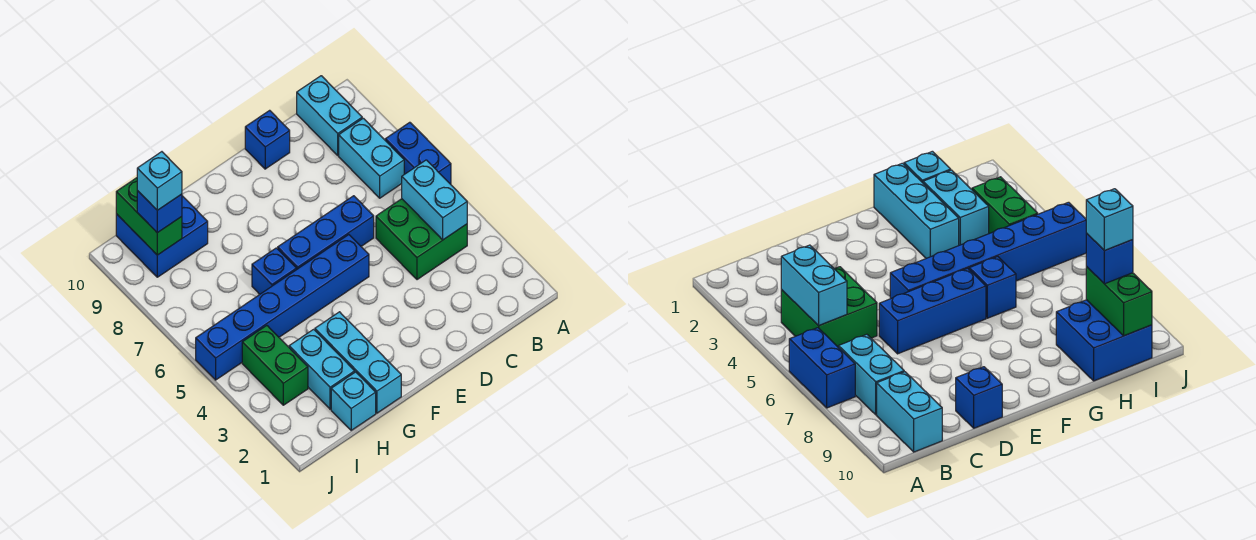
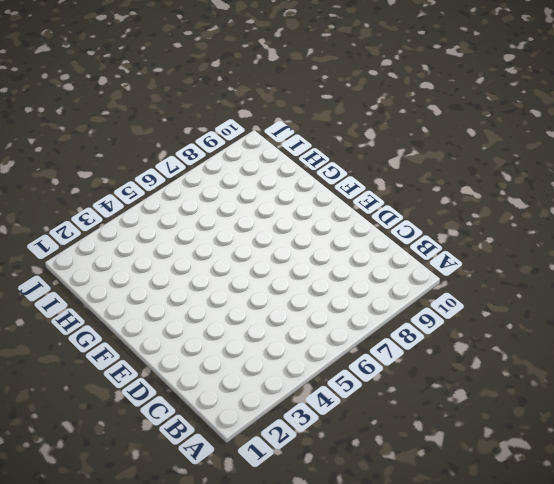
none -> blue 1x2 brick [385,122,451,184]
none -> green 2x2 brick [376,199,467,280]
none -> cyan 1x2 brick [339,118,404,198]

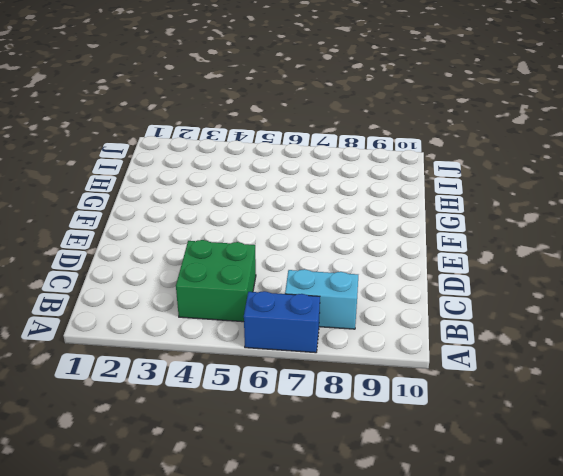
none -> cyan 1x2 brick [297,76,362,155]
none -> blue 1x3 brick [278,196,374,270]
none -> blue 1x1 brick [245,110,290,169]

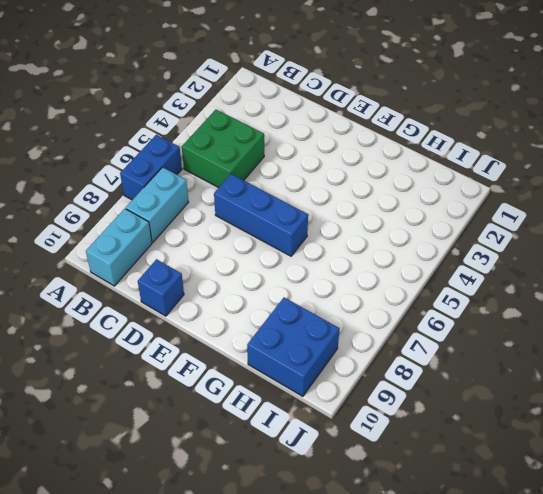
none -> blue 1x6 brick [196,235,369,380]
none -> cyan 1x3 brick [315,312,401,413]
none -> blue 1x1 brick [252,248,296,294]

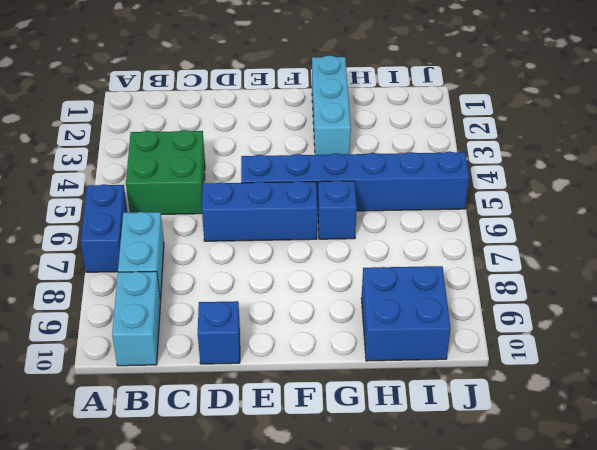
none -> cyan 1x1 brick [331,372,376,430]
none -> cyan 1x2 brick [289,329,355,409]
none -> green 1x2 brick [242,326,308,405]

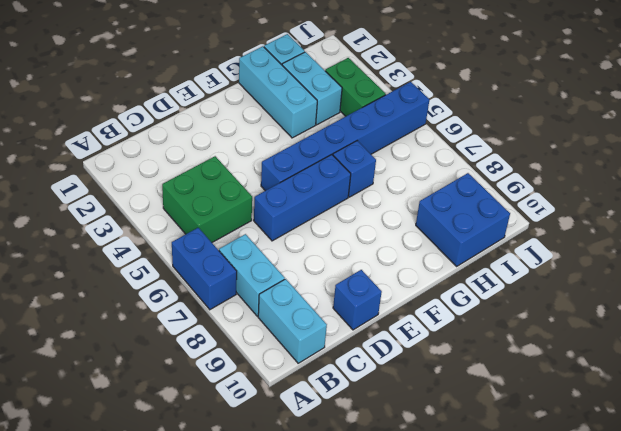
none -> cyan 1x2 brick [402,160,467,240]
none -> green 1x2 brick [116,178,182,255]
none -> blue 1x1 brick [137,191,182,233]

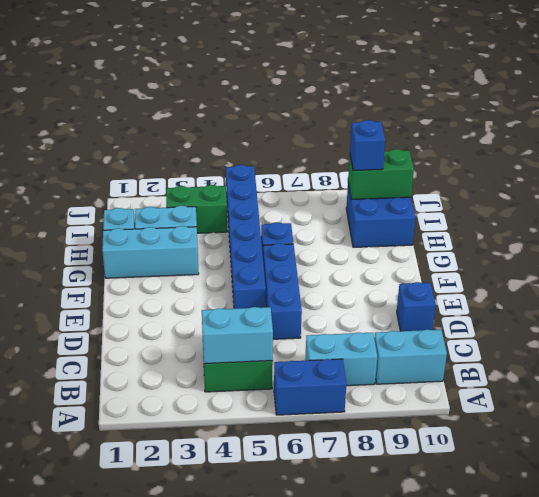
none -> cyan 1x1 brick [137,152,182,210]

